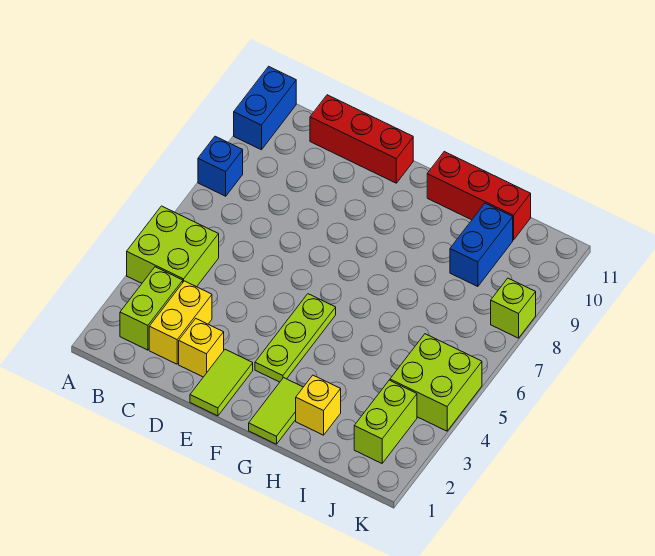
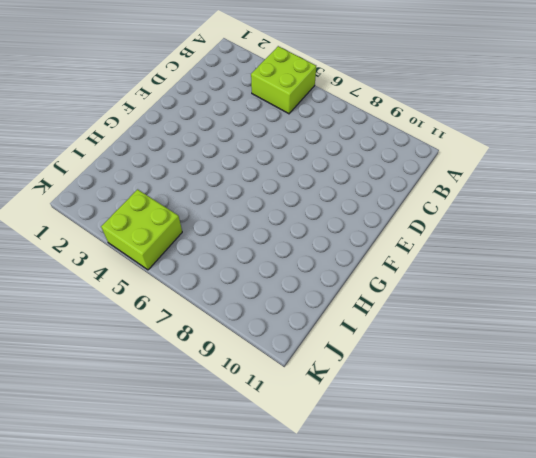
none -> blue 1x1 brick [198,136,243,196]
none -> blue 1x2 brick [234,66,296,150]
none -> lime 1x2 brick [120,267,183,350]

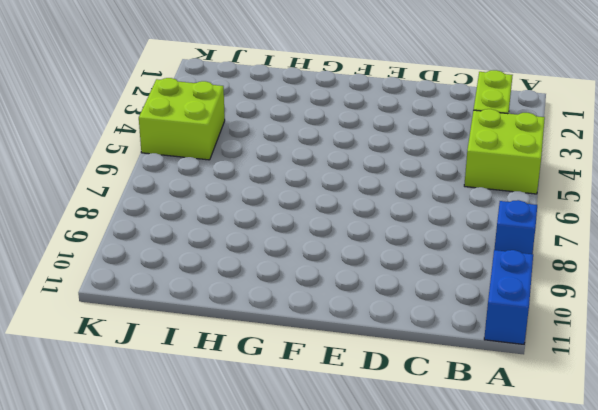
none -> yellow 1x2 brick [149,281,212,364]
none -> red 1x3 brick [310,95,413,183]
none -> yellow 1x1 brick [179,319,224,377]

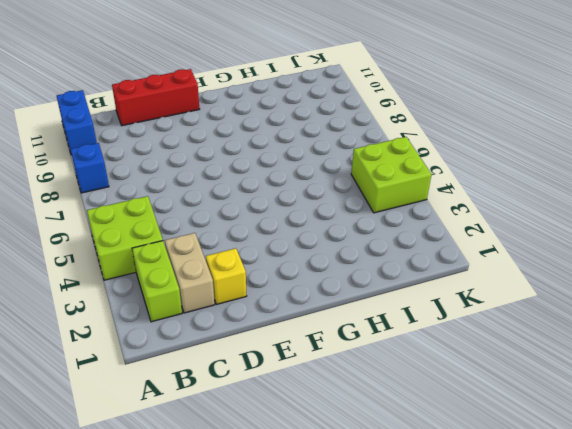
tan 1x2 brick [165,233,215,313] -> yellow 1x2 brick [149,281,212,364]
none -> lime 1x2 tile [190,349,253,416]
none -> lime 1x3 plate [255,294,336,382]
none -> lime 1x2 tile [249,378,303,444]

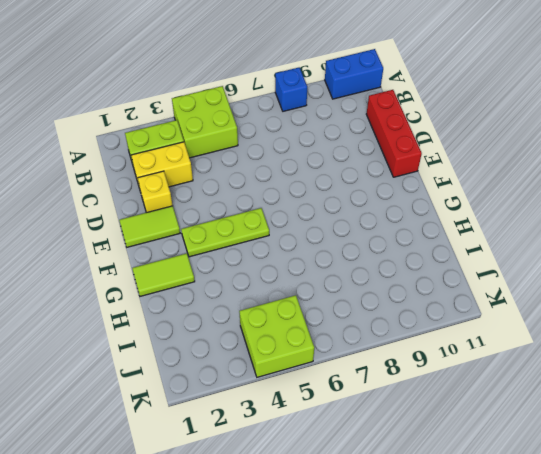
none -> red 1x3 brick [427,152,531,240]
none -> yellow 1x1 brick [296,375,341,435]
none -> blue 1x2 brick [450,203,513,287]

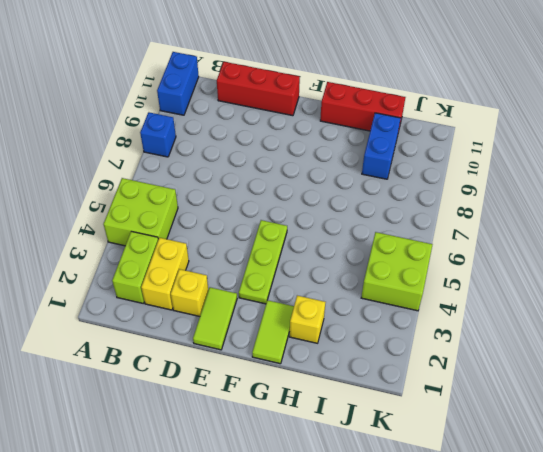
none -> lime 1x2 brick [354,380,417,463]
none -> lime 1x1 brick [491,278,536,338]

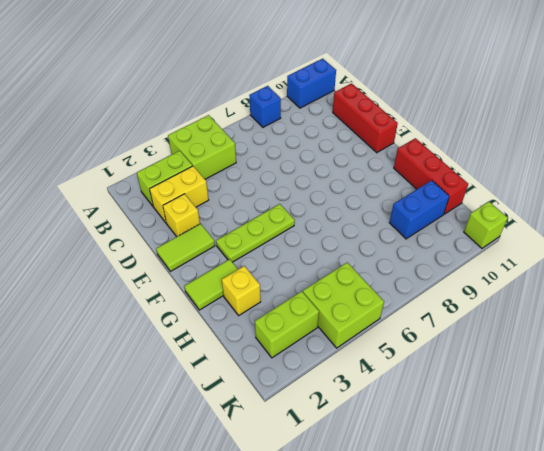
lime 1x1 brick [464,202,508,248] -> lime 1x1 brick moved to [491,278,536,338]

